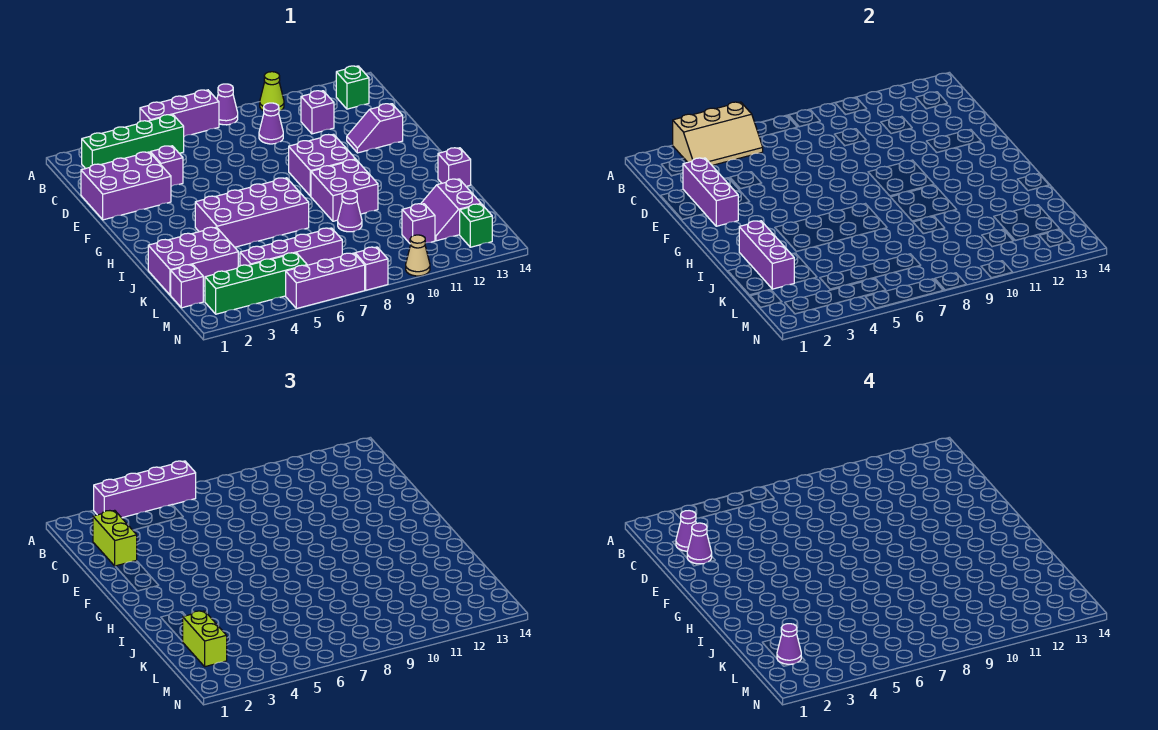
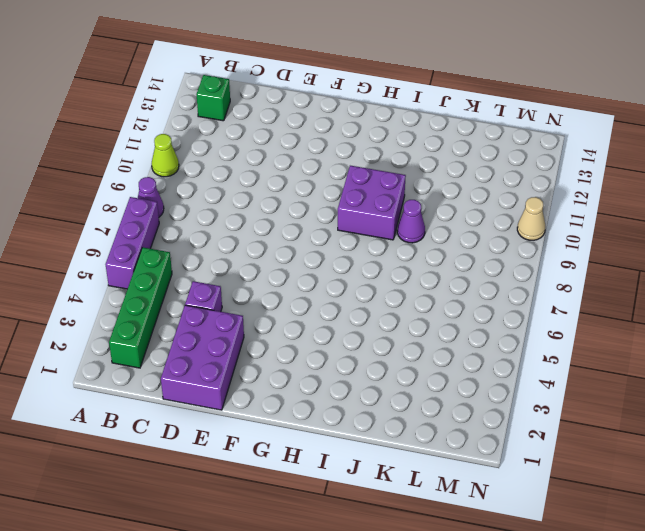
none -> purple 1x1 cone [259,103,283,144]
none -> purple 1x1 brick [301,91,334,134]
none -> purple 1x2 slope [347,104,403,153]
none -> purple 2x2 brick [289,134,356,196]

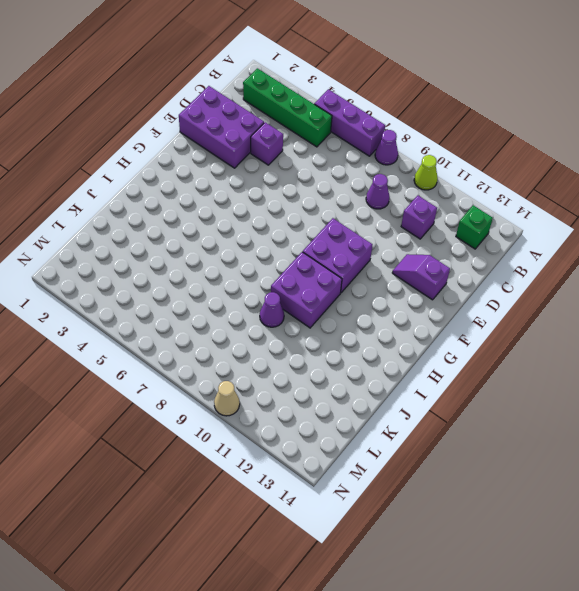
none -> purple 2x4 brick [195,178,309,247]
none -> purple 1x1 brick [438,148,471,186]
none -> purple 2x3 brick [148,227,238,295]
none -> purple 2x2 slope [421,179,481,241]

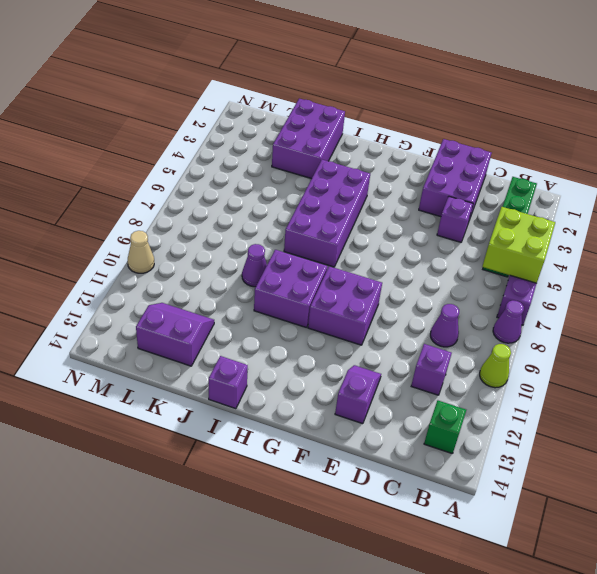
lime 2x2 brick [482,207,555,283] -> tan 2x3 slope [673,102,763,165]
none -> purple 1x1 brick [171,265,203,308]
none -> purple 1x4 brick [240,228,342,266]
none -> purple 1x1 brick [402,204,435,243]
none -> green 1x4 brick [205,253,307,314]

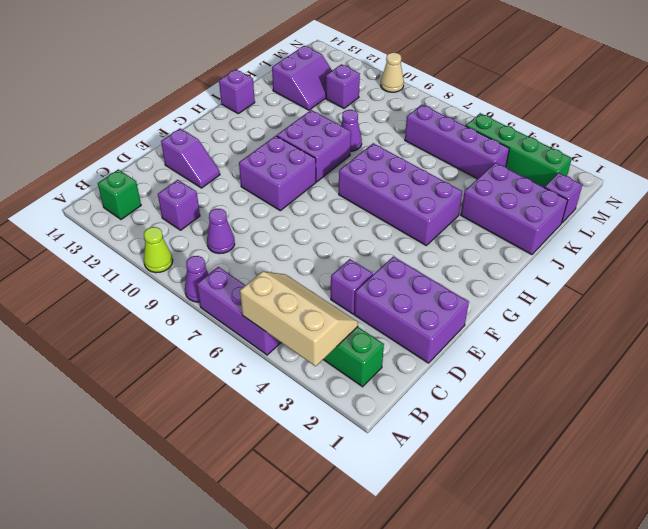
none -> green 1x1 brick [460,204,492,247]
none -> purple 1x3 brick [286,253,365,309]
none -> purple 1x1 brick [355,247,388,290]
none -> purple 1x3 brick [683,158,738,226]

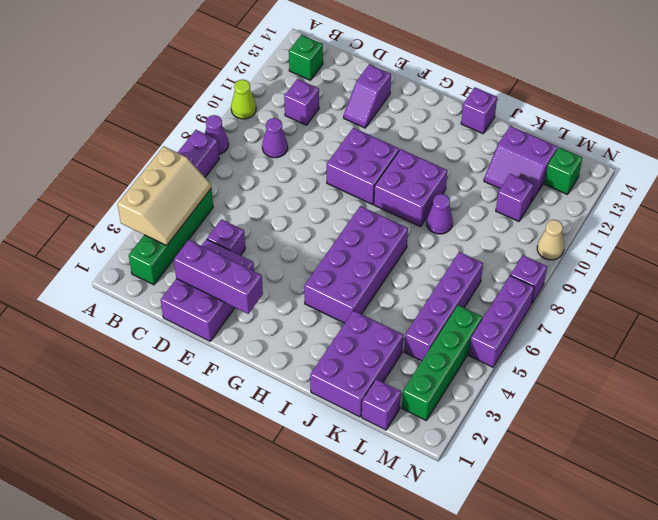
none -> purple 1x3 brick [739,221,794,289]
none -> purple 1x4 brick [94,461,196,518]
none -> lime 1x2 brick [93,510,137,566]
none -> lime 1x2 brick [182,611,227,667]

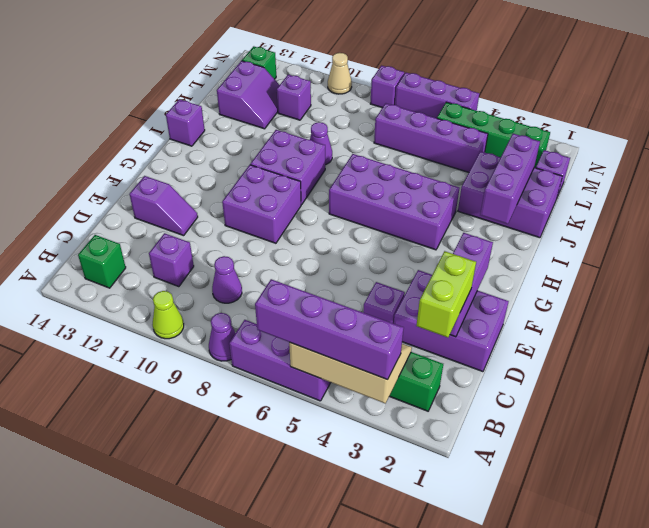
none -> lime 1x2 brick [182,611,227,667]
none -> purple 1x1 cone [676,511,696,551]
none -> purple 1x1 cone [687,523,712,564]
none -> purple 1x1 cone [777,624,801,664]

